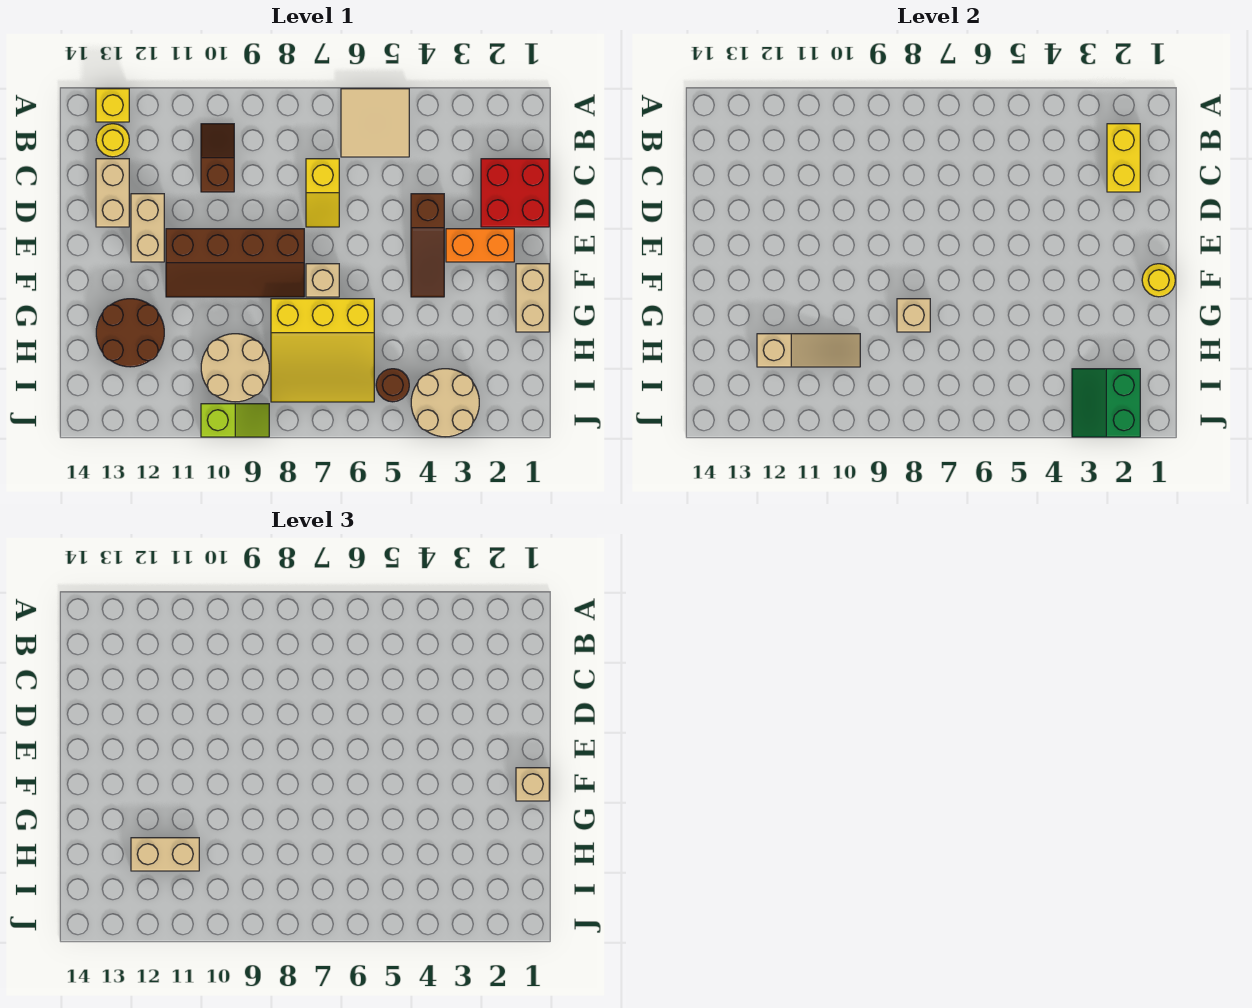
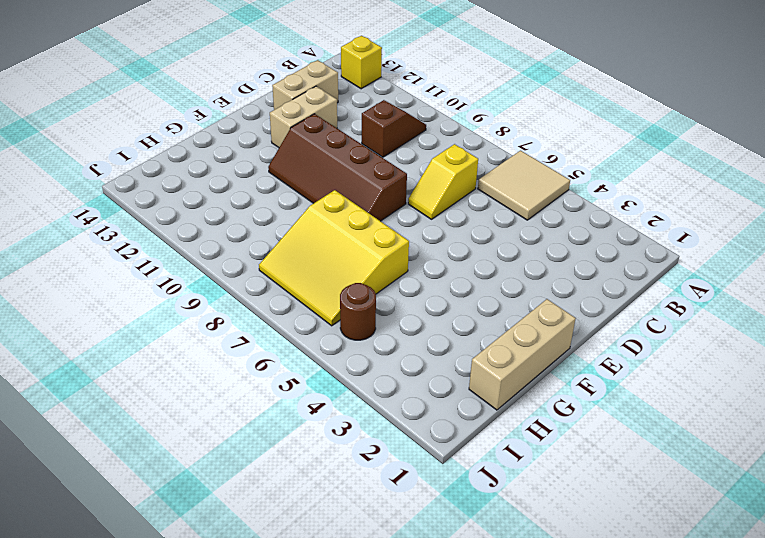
tan 1x3 brick [469,299,576,410] -> tan 1x2 brick [516,264,549,332]
none -> yellow 1x1 round brick [96,124,129,157]
none -> red 2x2 brick [481,159,549,227]
none -> brown 1x3 slope [411,194,444,297]

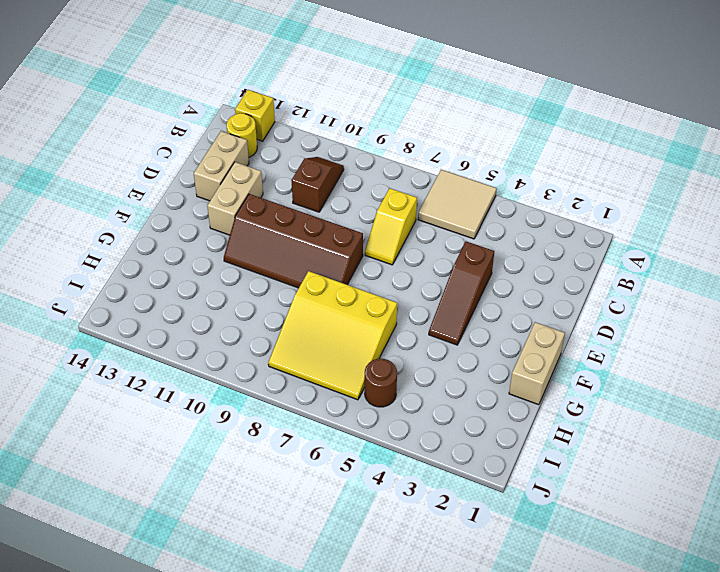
none -> red 2x2 brick [481,159,549,227]
none -> orange 1x2 brick [446,229,514,262]
none -> tan 1x1 brick [306,264,339,297]

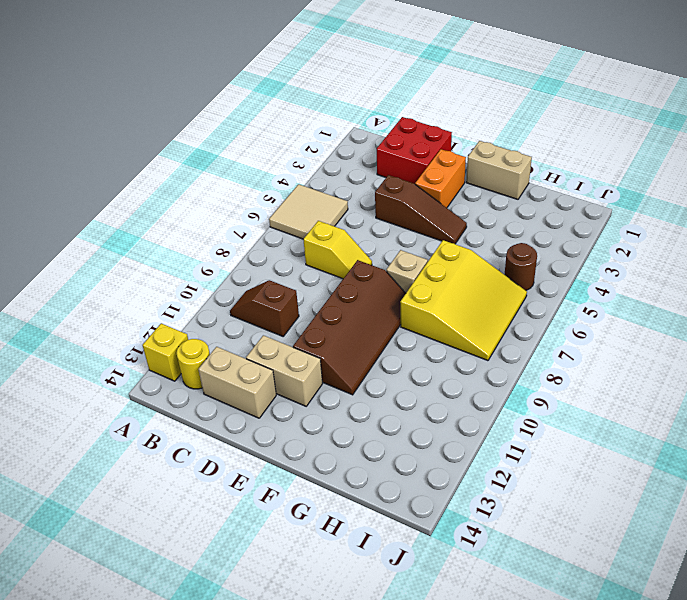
none -> brown 2x2 round brick [96,299,164,367]
none -> tan 2x2 round brick [201,334,269,402]
none -> tan 2x2 round brick [411,369,479,437]

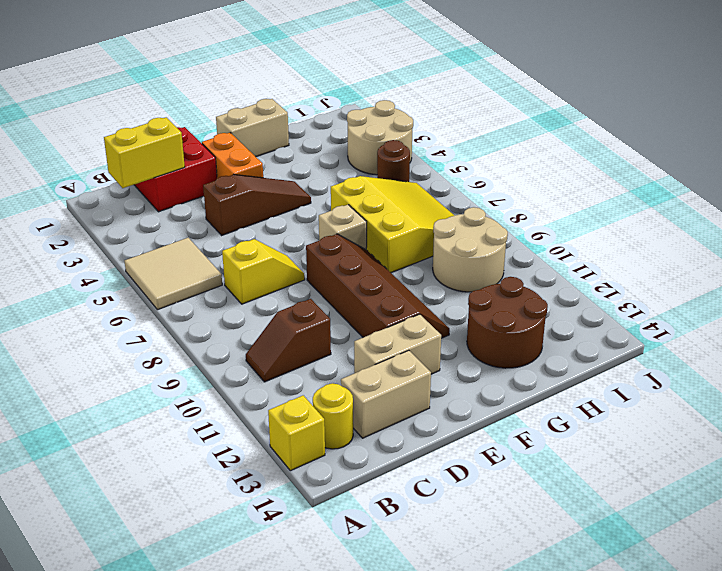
none -> lime 1x2 slope [201,404,269,437]
none -> yellow 1x1 round brick [1142,264,1175,297]
none -> tan 1x1 brick [897,299,930,332]

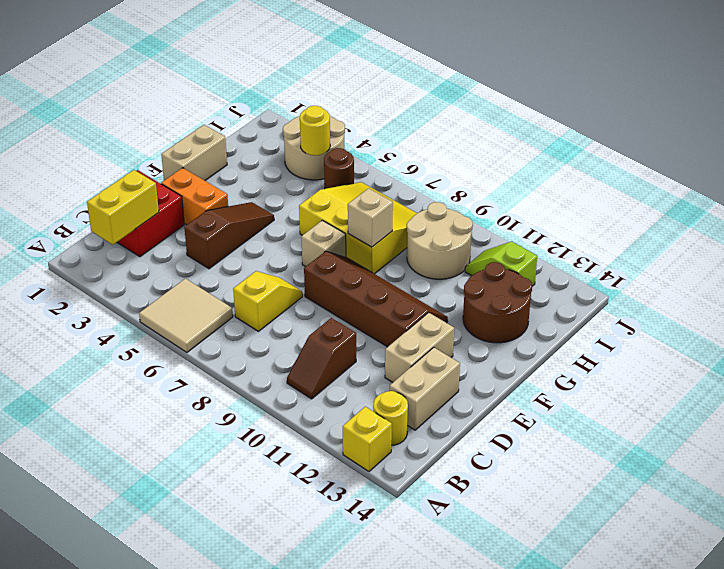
yellow 1x1 round brick [300,106,330,155] -> yellow 1x1 round brick moved to [1142,264,1175,297]
lime 1x2 slope [465,241,537,286] -> lime 1x2 slope moved to [201,404,269,437]
none -> tan 1x3 slope [757,334,860,367]
none -> green 2x2 slope [1072,369,1140,437]
none -> tan 1x1 brick [516,768,549,801]

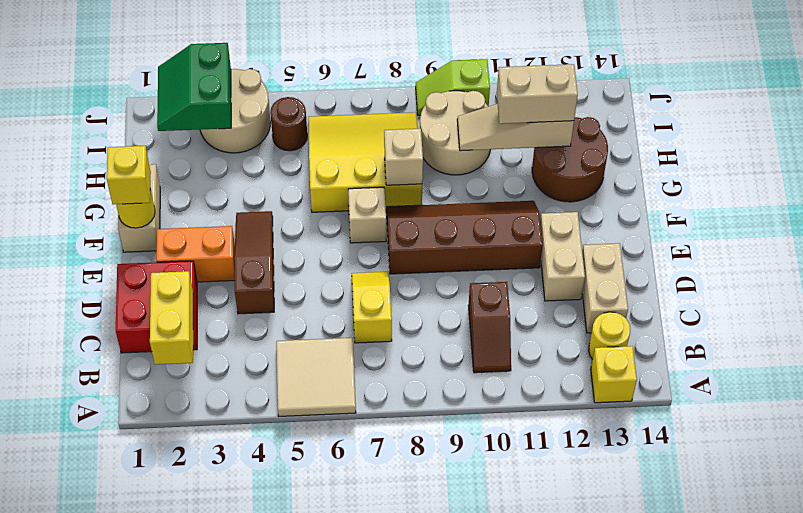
yellow 1x1 brick [107,146,151,204] -> tan 1x1 brick [516,768,549,801]
green 2x2 slope [157,43,231,131] -> green 2x2 slope turned to [1072,369,1140,437]

